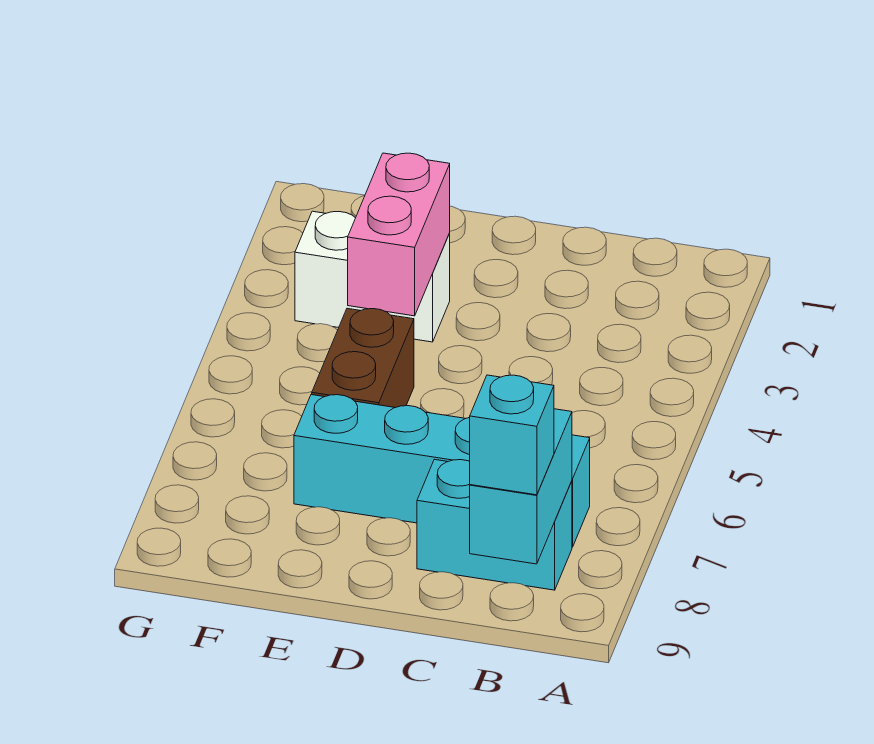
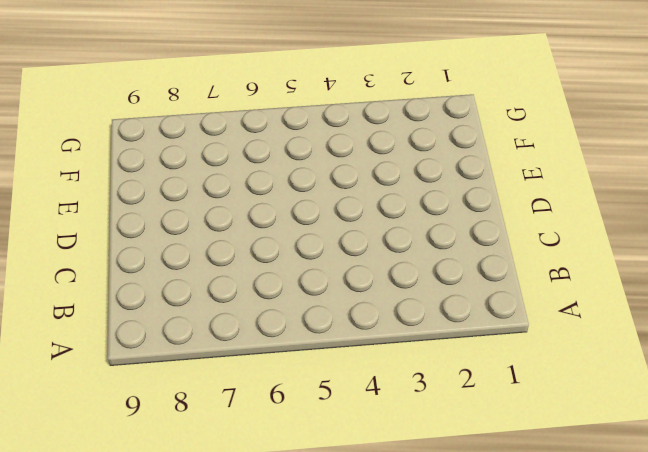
none -> cyan 1x4 brick [294,395,590,547]
none -> cyan 1x2 brick [417,459,572,590]

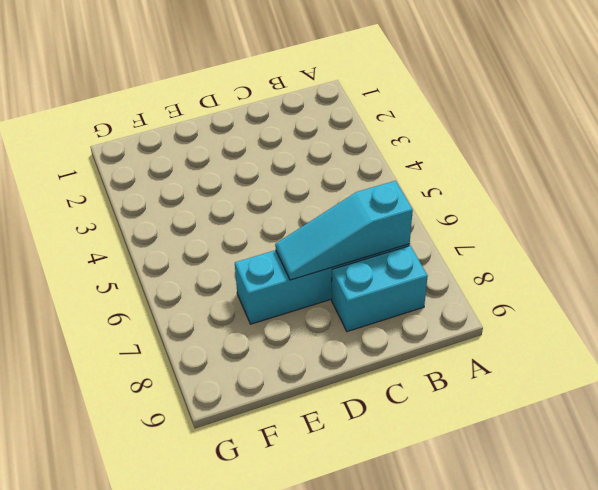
cyan 1x3 slope [275,181,413,280] -> none
none -> white 1x2 brick [295,211,450,342]
none -> brown 1x2 brick [312,308,414,408]

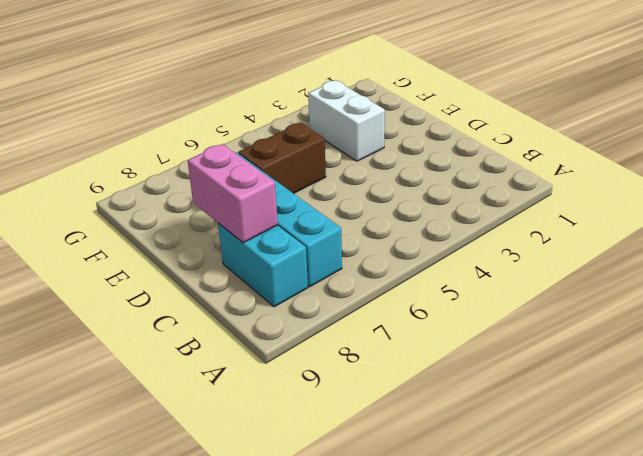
pink 1x2 brick [188,144,278,243] -> pink 1x2 brick turned to [348,153,450,316]
none -> cyan 1x2 brick [470,409,572,564]
none -> cyan 1x1 brick [470,375,554,495]

